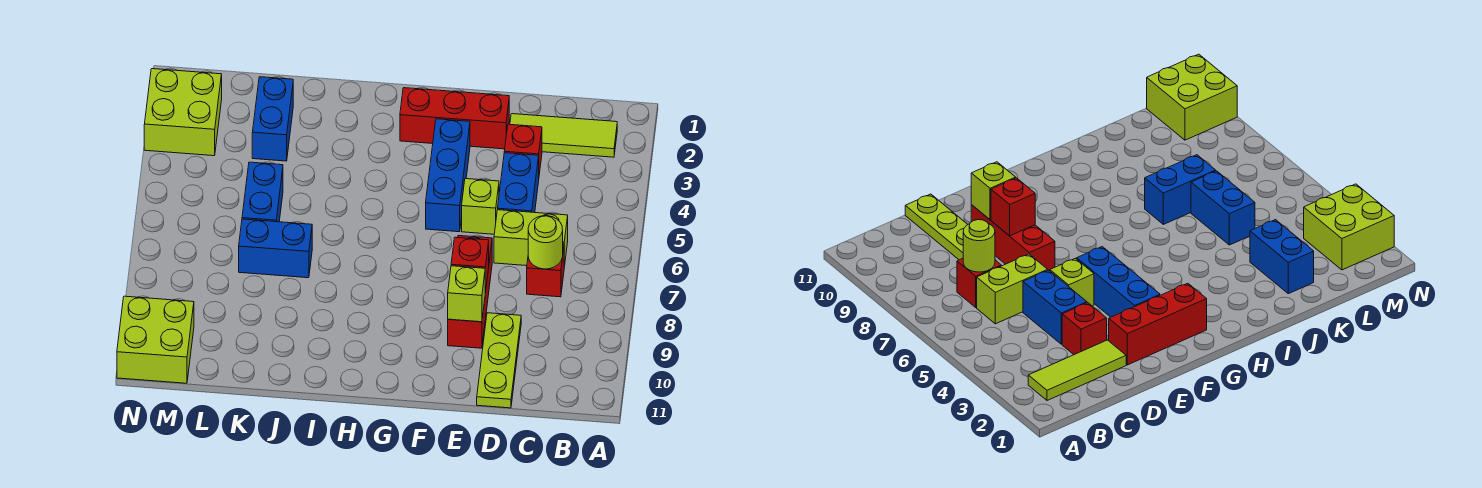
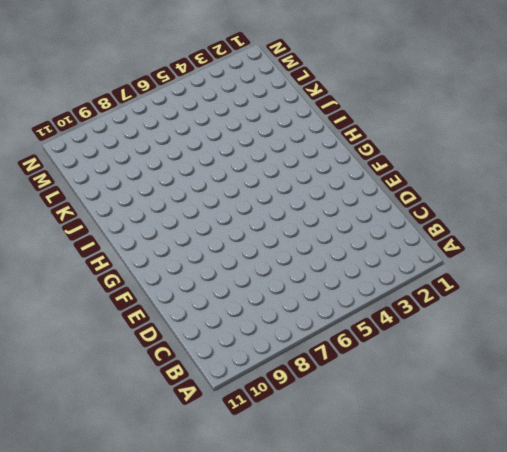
none -> lime 1x3 tile [510,114,617,157]
none -> lime 1x2 brick [494,210,568,267]
none -> red 1x1 brick [527,243,564,297]

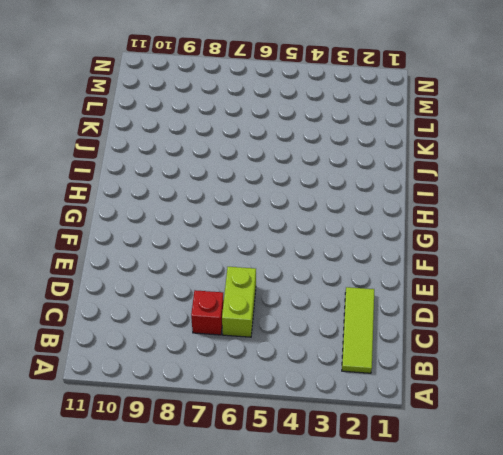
none -> red 1x1 brick [504,124,542,174]
none -> blue 1x2 brick [498,153,539,213]
none -> lime 1x3 plate [477,313,521,408]

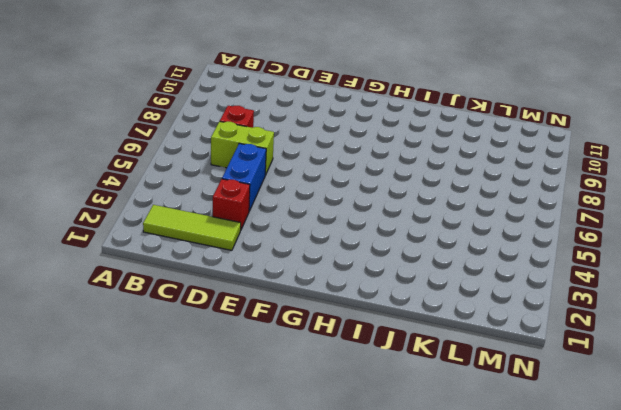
none -> lime 1x3 plate [477,313,521,408]
none -> red 1x3 brick [400,88,509,149]
none -> lime 1x1 brick [462,179,499,234]

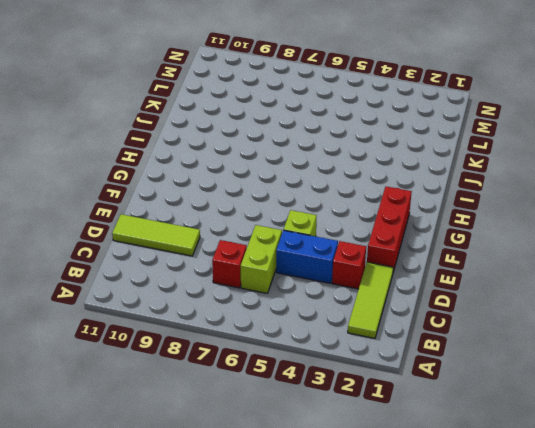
lime 1x3 tile [112,214,200,256] -> lime 1x3 plate [477,313,521,408]
none -> red 1x3 brick [448,235,492,348]
none -> blue 1x3 brick [426,119,470,232]
none -> blue 1x2 brick [239,219,312,278]

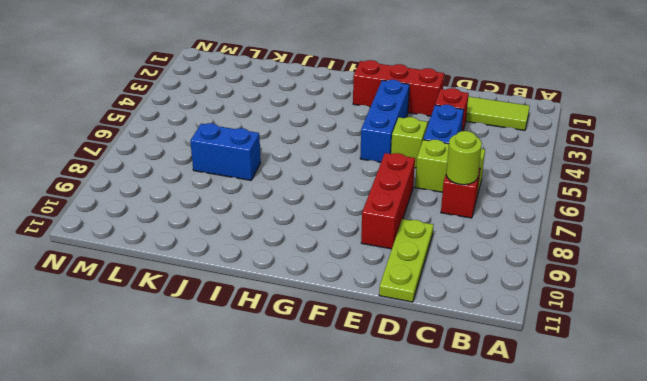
none -> blue 1x2 brick [252,77,293,161]
none -> blue 1x2 brick [242,162,283,222]
none -> lime 2x2 brick [144,69,222,156]

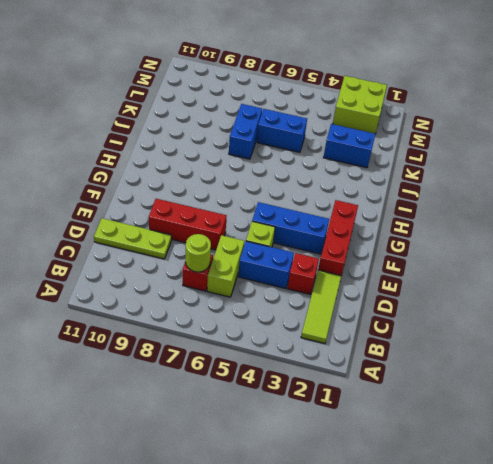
none -> lime 2x2 brick [117,296,194,383]
none -> red 1x1 brick [451,237,489,293]
none -> lime 1x1 brick [448,266,485,322]

